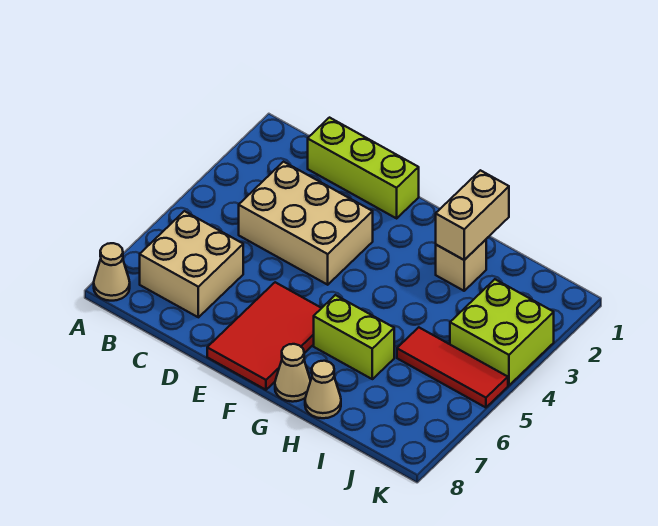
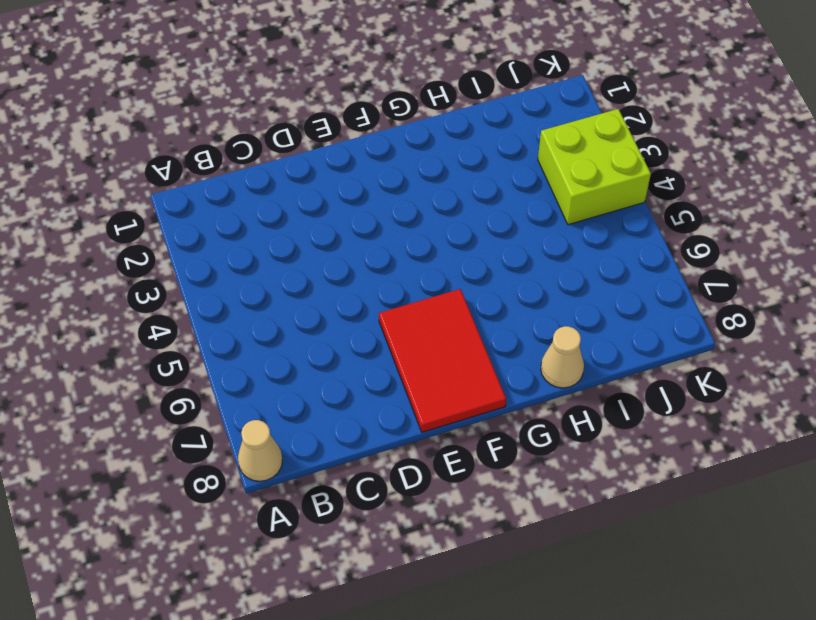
none -> tan 2x2 brick [140,211,243,317]
none -> lime 1x3 brick [308,118,419,218]
none -> tan 2x3 brick [239,162,373,285]

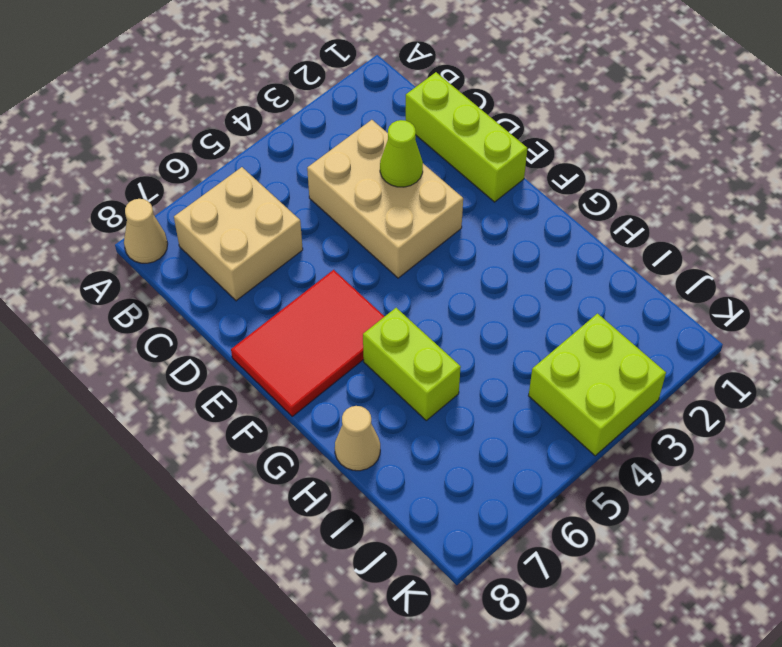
lime 1x1 cone [380,120,423,187] -> none
none -> tan 1x1 cone [275,344,310,402]
none -> tan 1x1 brick [436,240,486,291]
none -> red 1x3 tile [397,327,508,408]

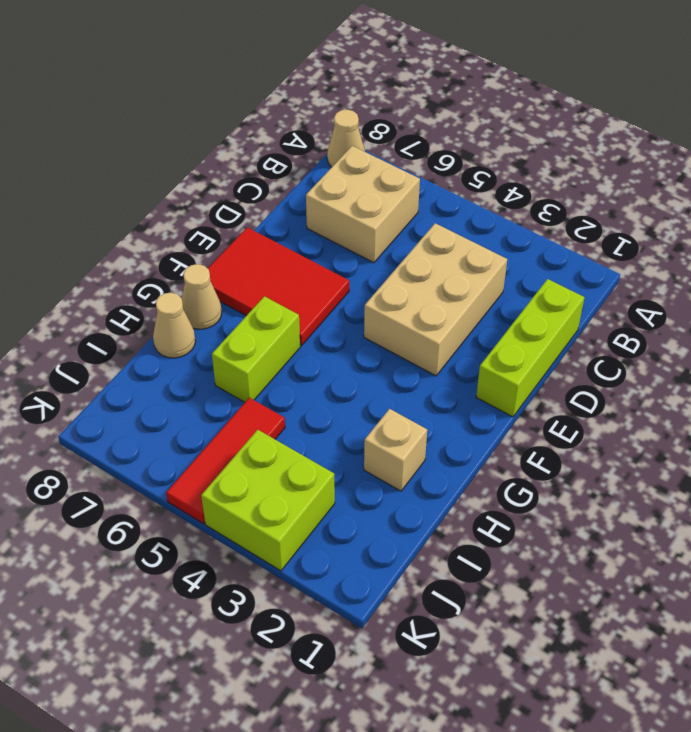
none -> tan 1x2 brick [436,170,509,260]

